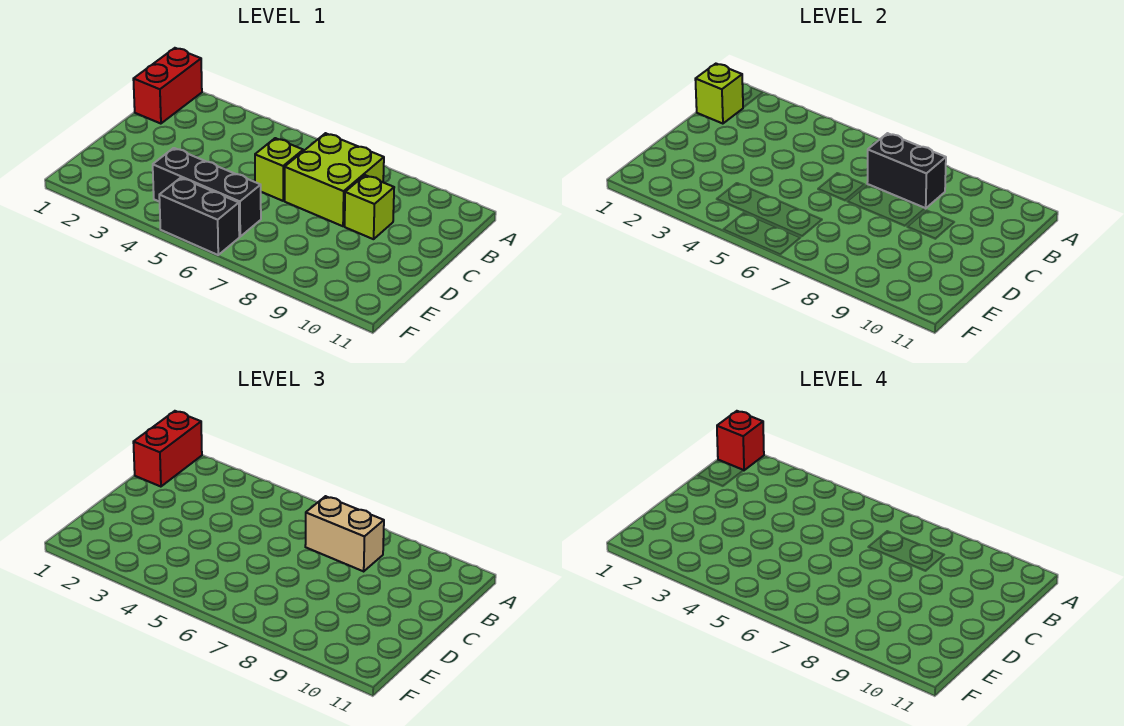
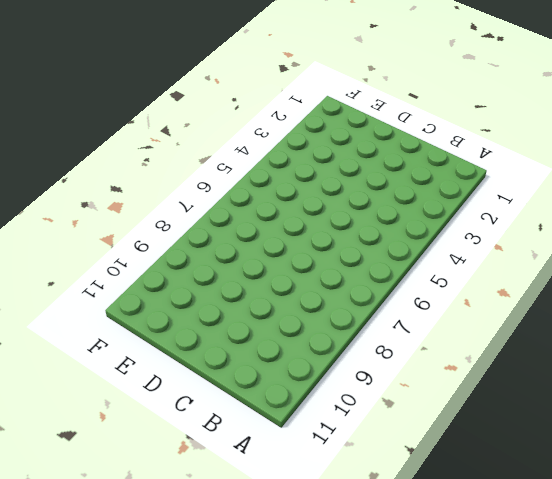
none -> red 1x2 brick [133,48,202,124]
none -> lime 2x2 brick [285,133,384,226]

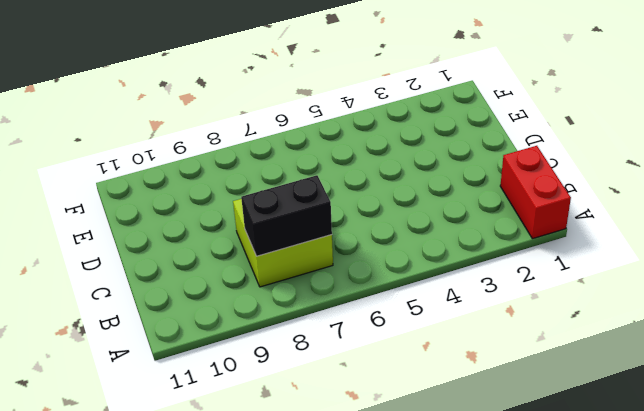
none -> lime 1x1 brick [255,138,303,201]
none -> lime 1x1 brick [345,175,394,239]

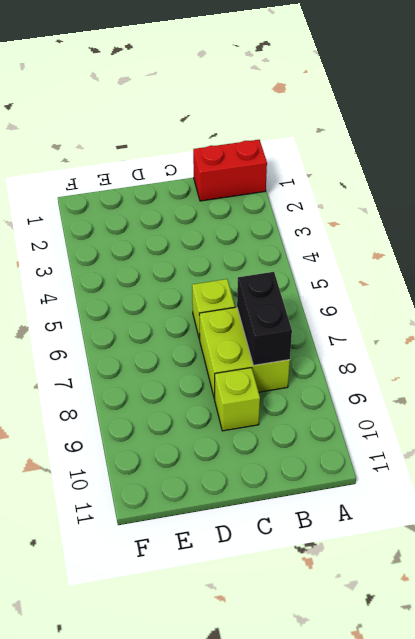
none -> black 1x3 brick [153,148,261,237]
none -> black 1x2 brick [159,178,239,255]

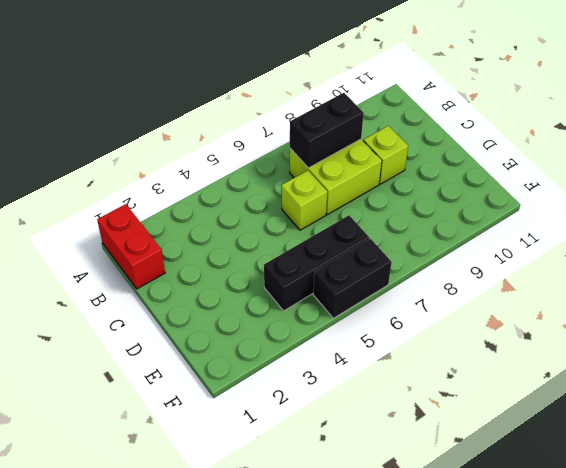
none -> lime 1x1 brick [695,64,743,124]
none -> red 1x2 brick [133,411,202,487]

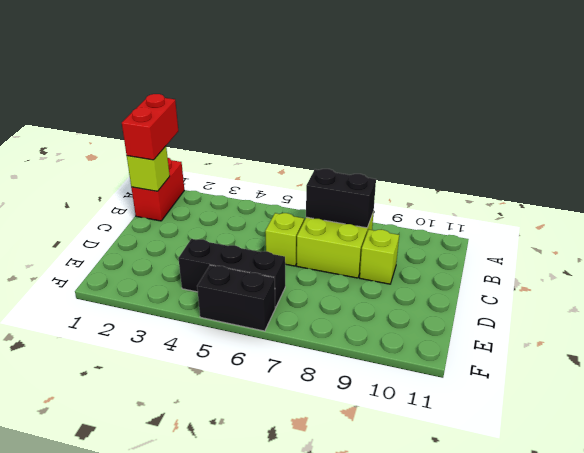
none -> tan 1x2 brick [305,496,384,571]
none -> red 1x1 brick [717,411,764,470]

